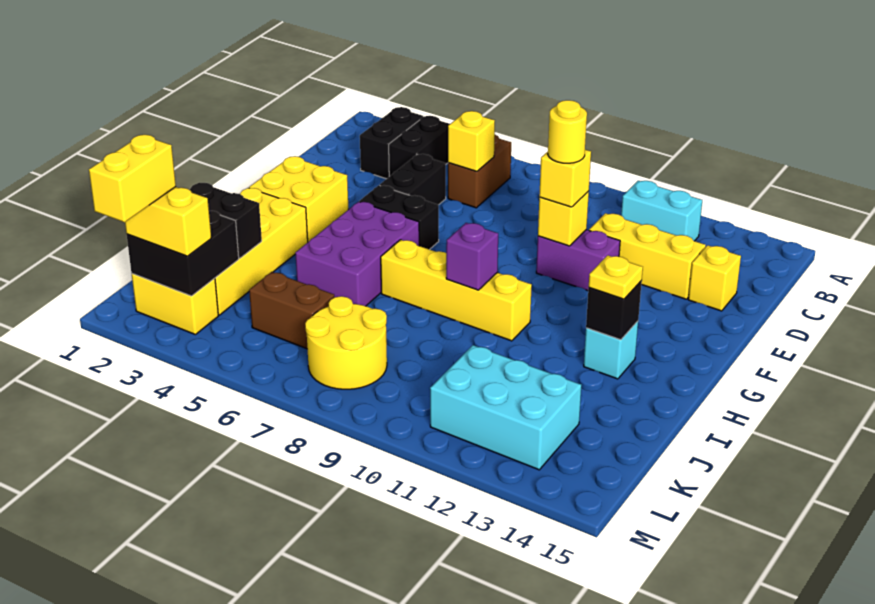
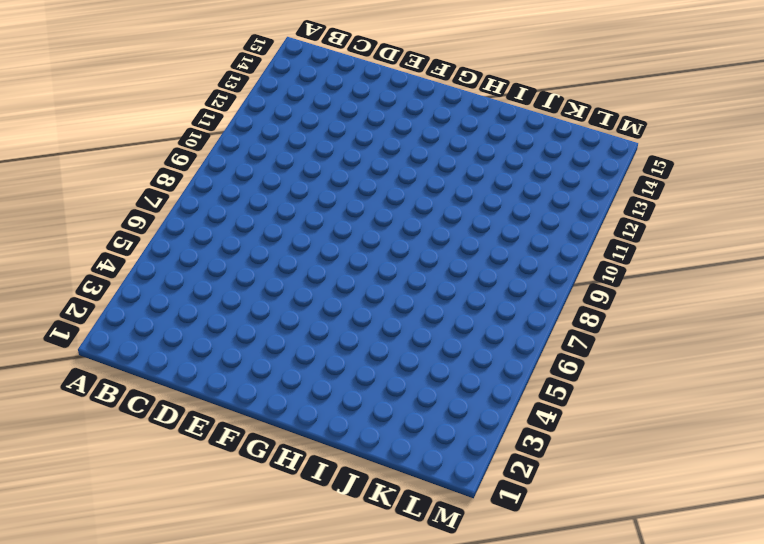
none -> black 1x2 brick [360,107,423,179]
none -> black 1x2 brick [389,116,450,176]
none -> brown 1x2 brick [448,135,511,208]

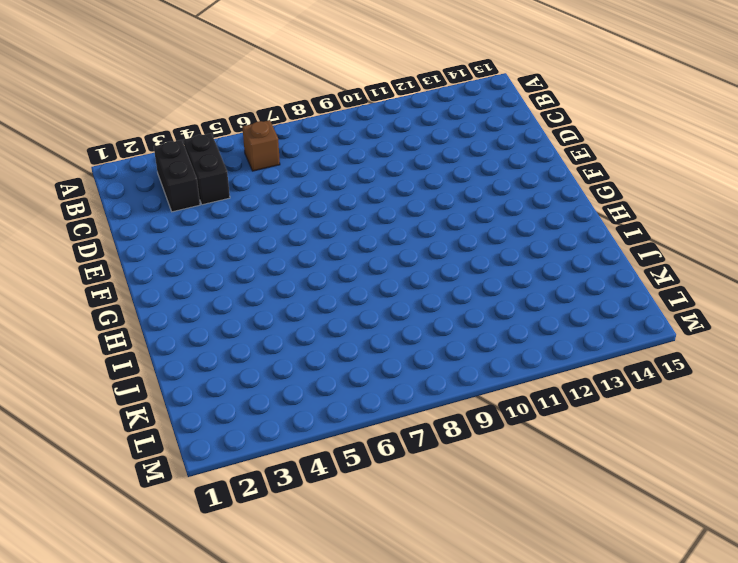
brown 1x1 brick [242,120,280,171] -> brown 1x2 brick [448,135,511,208]
none -> cyan 1x2 brick [621,181,702,241]
none -> black 1x2 brick [380,154,446,205]
none -> yellow 1x3 brick [589,213,706,299]

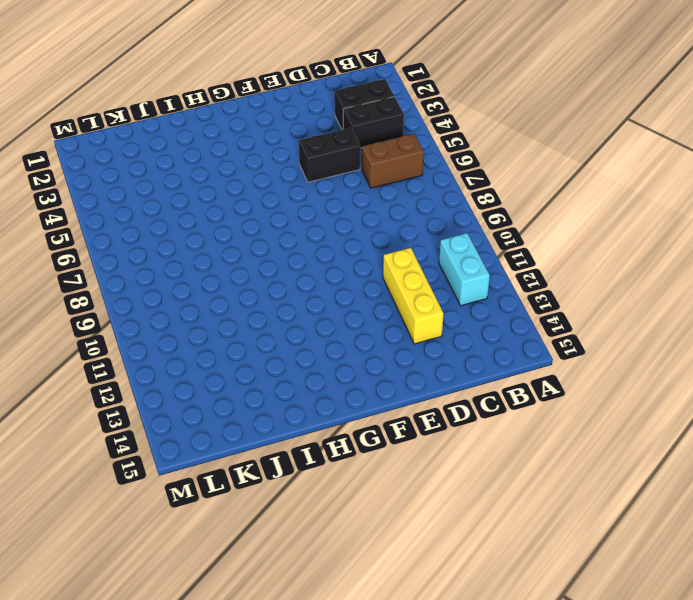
none -> yellow 1x1 brick [688,245,741,311]
none -> purple 1x2 brick [536,230,620,291]
none -> yellow 2x2 brick [249,156,349,242]

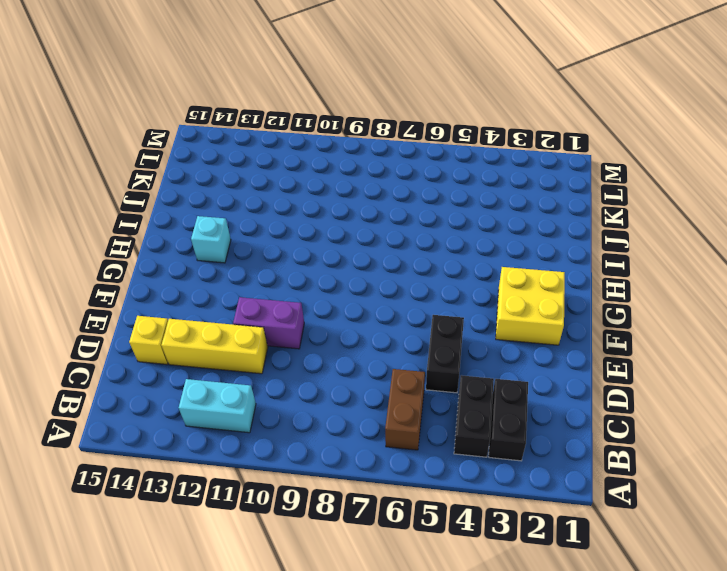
none -> black 1x2 brick [360,185,439,250]
none -> purple 2x3 brick [295,202,419,306]
none -> yellow 2x4 brick [215,188,308,315]

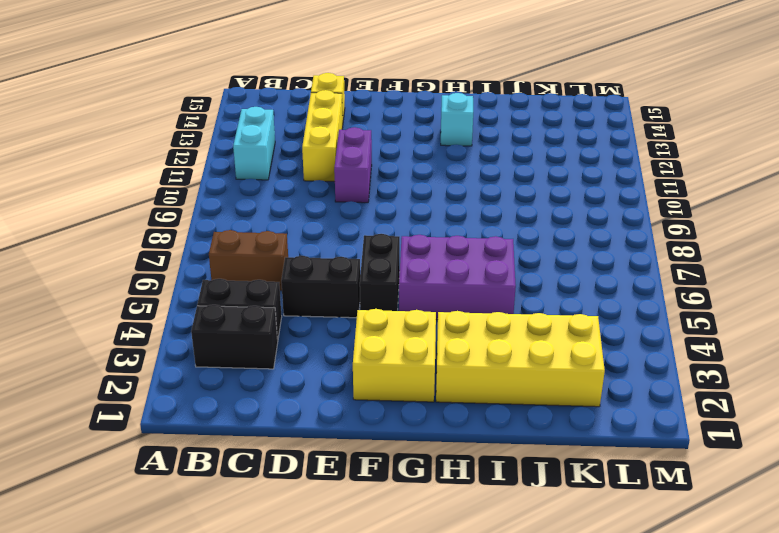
none -> yellow 1x4 brick [381,240,532,341]
none -> brown 1x2 brick [249,272,335,349]
none -> yellow 2x2 round brick [305,296,387,389]

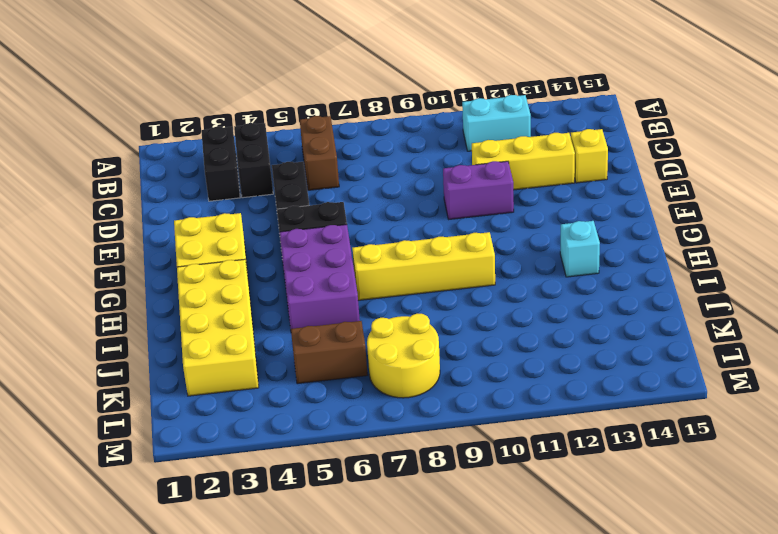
none -> cyan 2x3 brick [430,345,581,470]
none -> yellow 1x2 brick [132,274,218,335]
none -> yellow 1x1 brick [448,111,495,172]

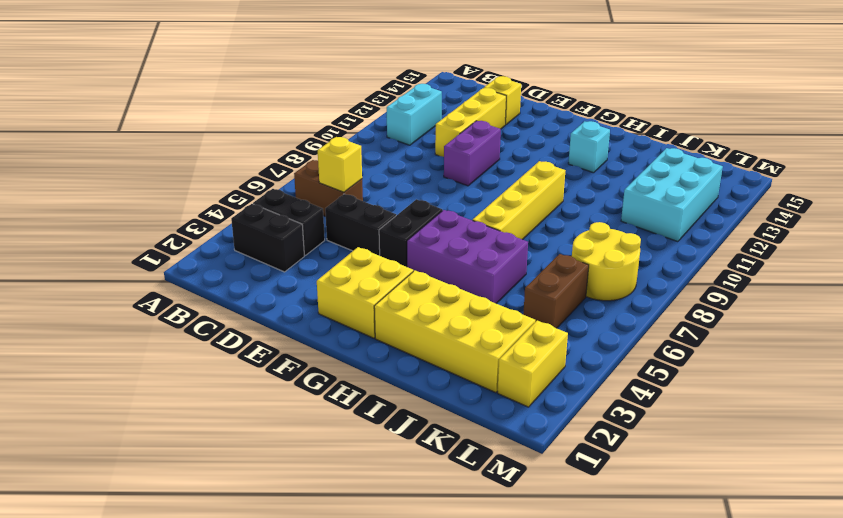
none -> yellow 1x1 brick [538,191,589,246]
none -> purple 1x1 brick [446,223,498,290]
none -> black 1x1 brick [586,281,642,340]

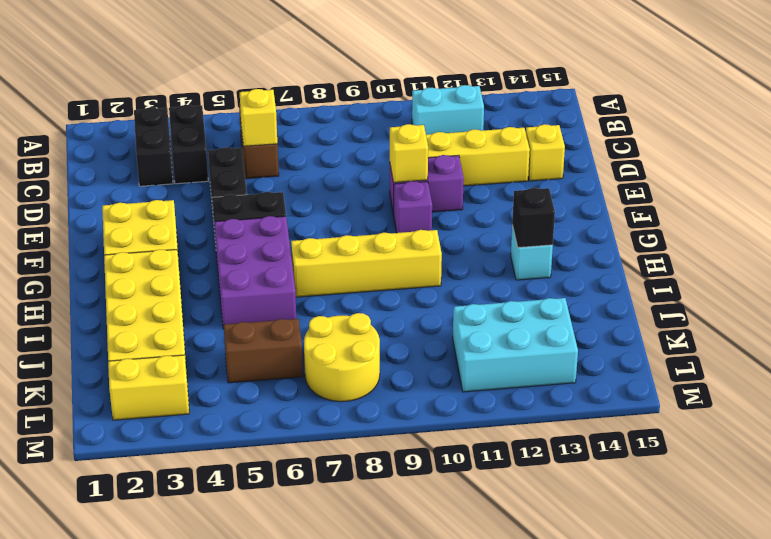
purple 1x1 brick [394,181,432,233] -> purple 1x1 brick moved to [446,223,498,290]
none -> black 1x2 brick [189,183,262,258]
none -> black 2x2 brick [127,211,239,296]
none -> yellow 1x1 brick [539,150,591,207]

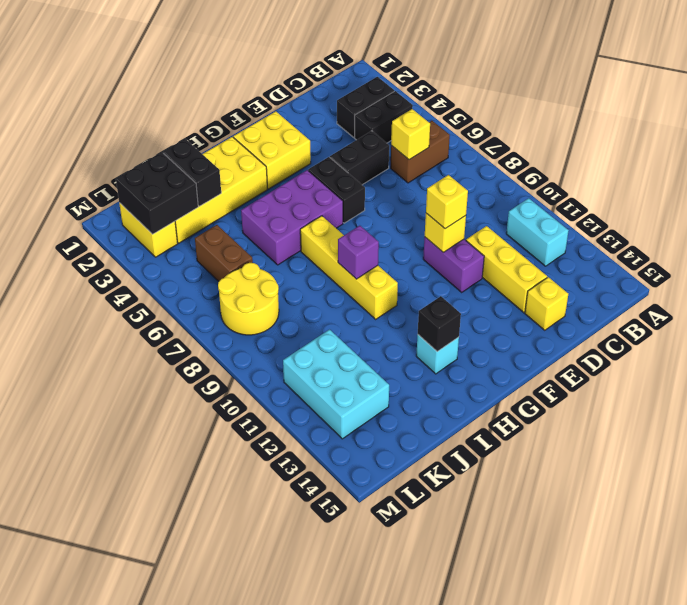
none -> yellow 1x1 plate [589,255,643,299]
none -> yellow 1x2 brick [125,187,211,256]
none -> yellow 1x1 round brick [548,100,587,163]

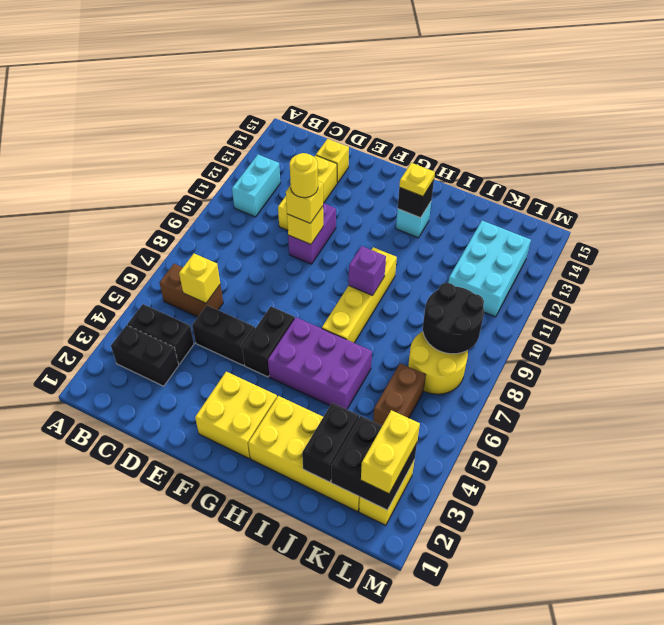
black 2x2 round brick [423,283,484,354] -> none
none -> yellow 1x2 brick [89,135,176,222]

